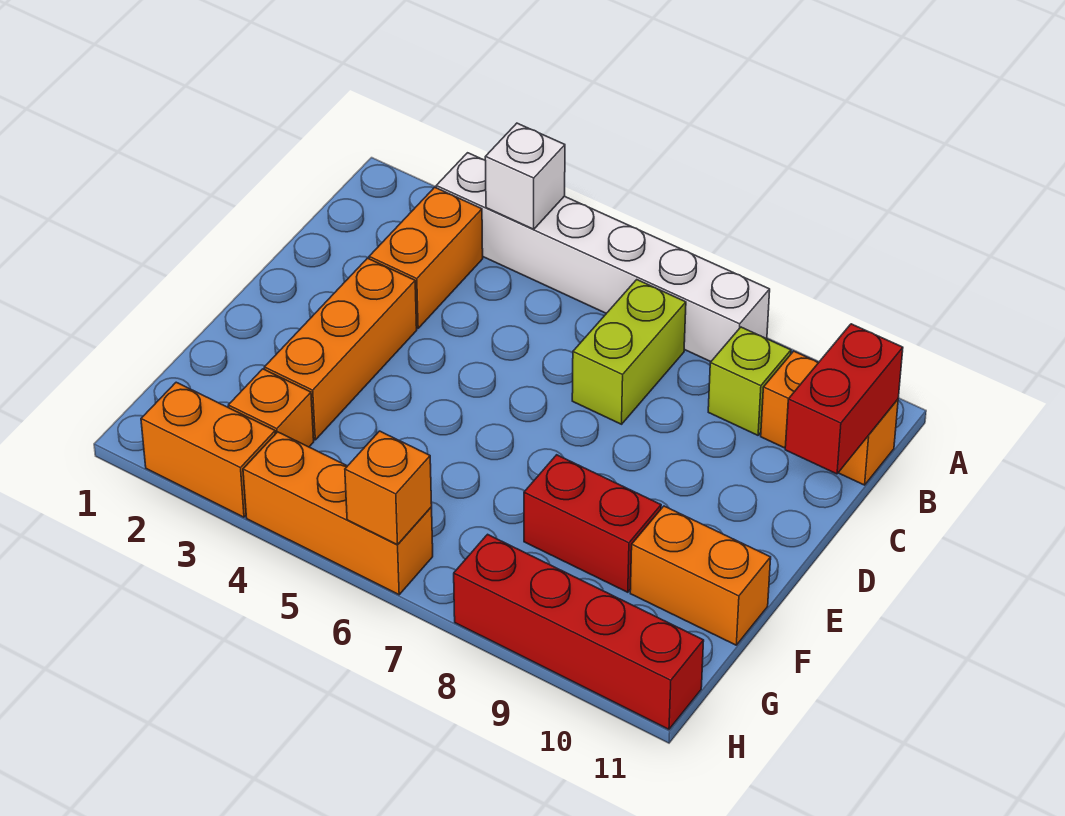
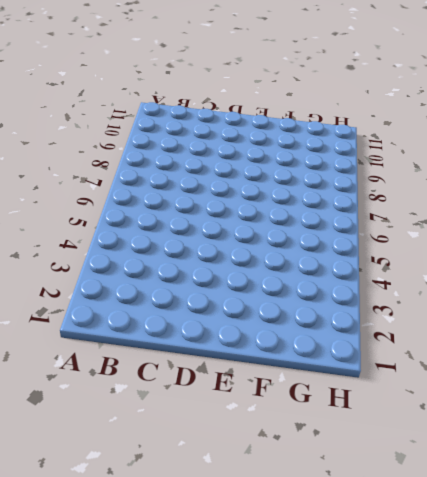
none -> white 1x6 brick [436,153,770,362]
none -> orange 1x2 brick [369,187,483,328]
none -> lime 1x2 brick [572,280,686,424]

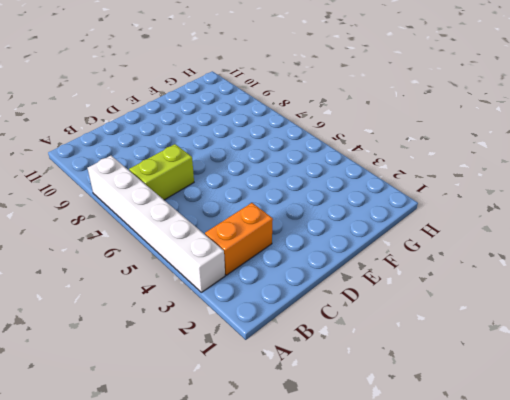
none -> lime 1x1 brick [708,327,791,435]
none -> orange 1x2 brick [761,351,898,485]
none -> orange 1x3 brick [264,258,417,440]

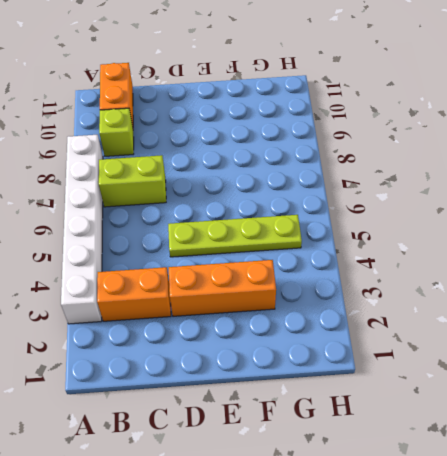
lime 1x4 plate [168,215,302,257] -> none
none -> red 1x2 brick [524,455,661,592]
none -> orange 1x2 brick [630,506,771,645]
none -> orange 1x1 brick [228,369,314,447]

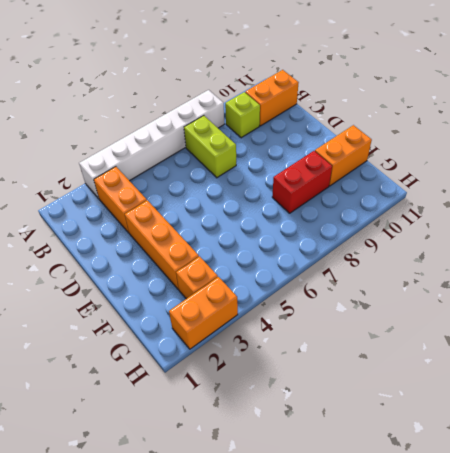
none -> orange 1x3 brick [243,432,433,595]
none -> red 1x4 brick [454,534,704,729]
none -> white 1x1 brick [485,123,565,229]

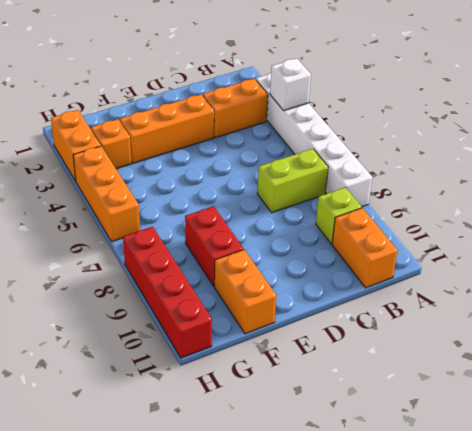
none -> red 1x2 brick [785,324,903,474]
none -> orange 1x1 brick [345,431,432,545]

